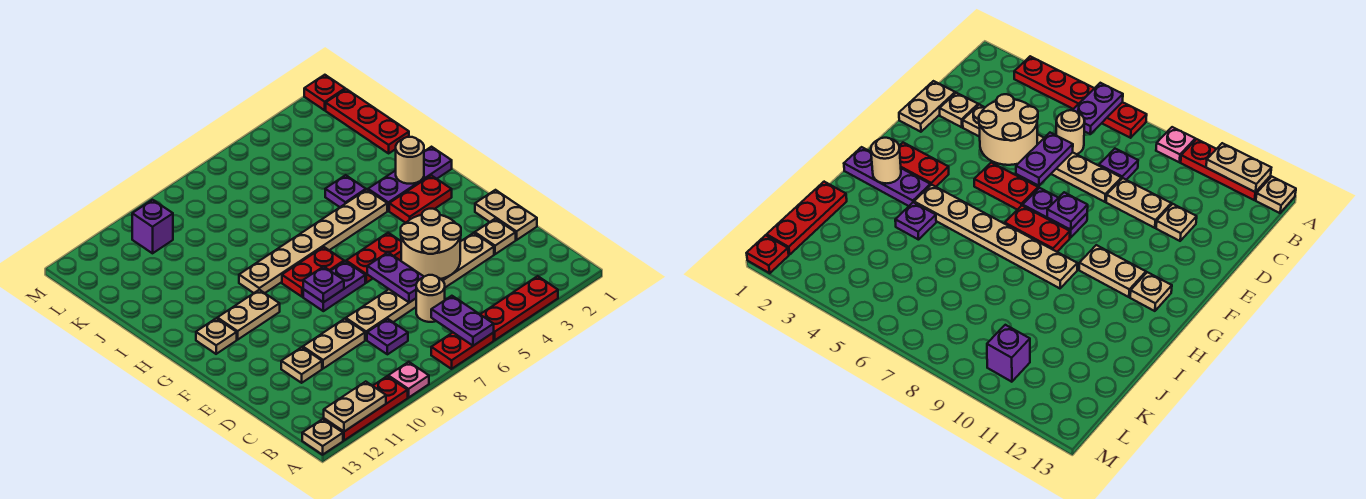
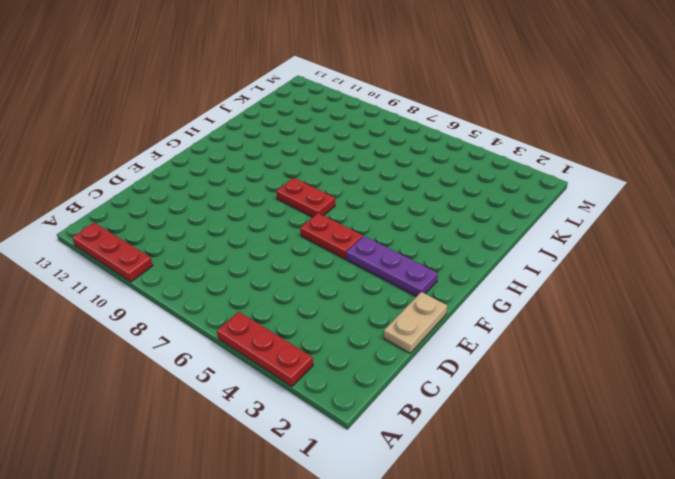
purple 1x3 plate [346,236,438,297] -> purple 1x3 plate moved to [368,147,452,211]
none -> red 1x2 plate [431,333,494,369]
none -> pink 1x1 plate [388,362,429,397]
none -> tan 1x1 plate [302,419,343,455]
none -> tan 1x1 round brick [416,275,445,322]

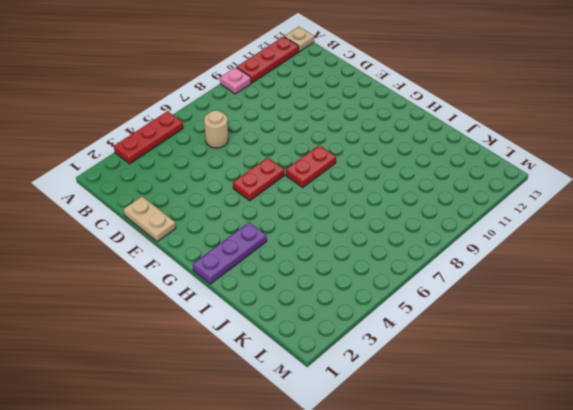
none -> red 1x2 plate [431,333,494,369]
none -> purple 1x1 plate [367,319,408,354]
none -> tan 1x1 plate [475,219,516,254]
none -> tan 1x6 plate [346,233,494,340]

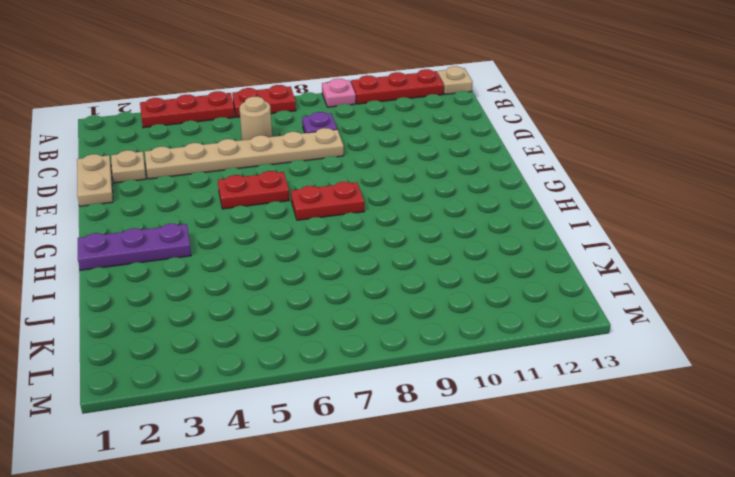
none -> tan 1x2 plate [303,319,365,369]
none -> tan 1x1 plate [281,347,322,383]
none -> purple 1x2 plate [303,261,365,311]
none -> red 1x2 plate [389,175,452,223]

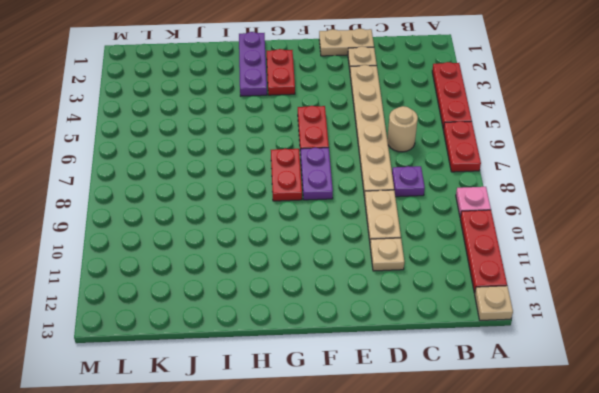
none -> tan 1x2 plate [217,290,280,340]
none -> tan 1x1 plate [196,318,237,354]
none -> tan 1x6 plate [239,190,387,293]
none -> purple 1x1 plate [325,175,366,207]

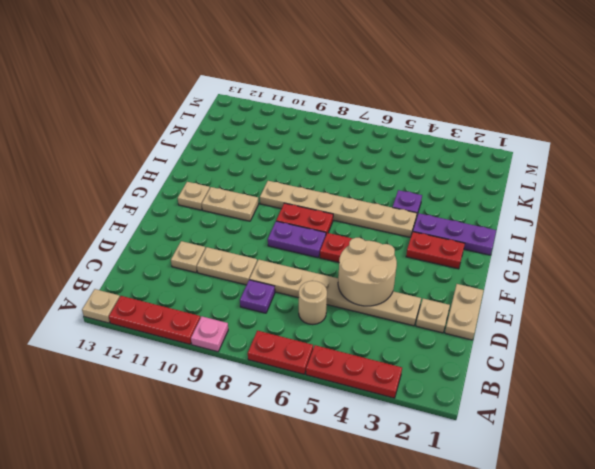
none -> red 1x3 plate [326,89,409,153]
none -> purple 1x1 brick [132,200,173,253]
none -> red 1x1 plate [304,75,345,110]
none -> purple 1x2 plate [431,296,494,346]

